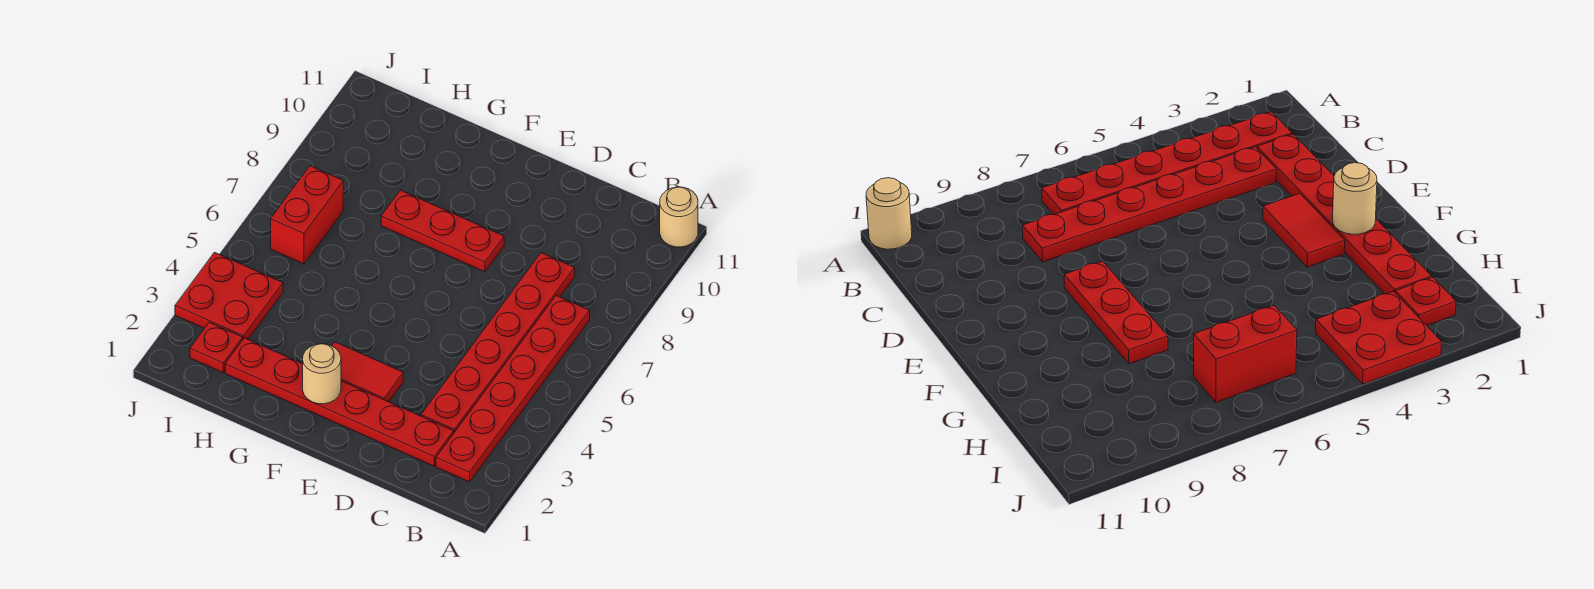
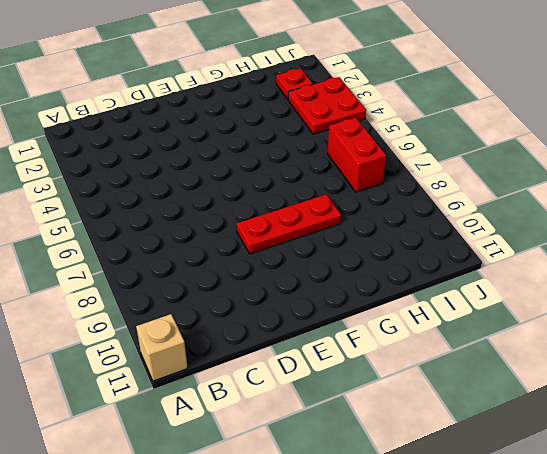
tan 1x1 brick [136,314,188,381] -> tan 1x1 round brick [660,187,698,247]
none -> red 1x6 plate [436,295,590,482]
none -> red 1x6 plate [225,338,454,466]

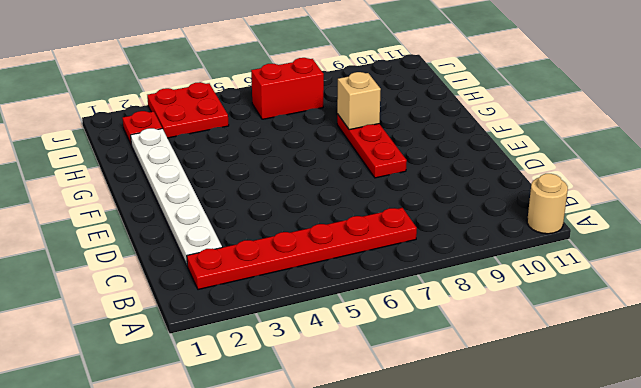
white 1x6 plate [131,128,222,265] -> red 1x6 plate [225,338,454,466]
tan 1x1 brick [337,72,381,130] -> none
none -> red 1x6 plate [421,253,575,432]
none -> red 1x2 tile [332,342,403,402]

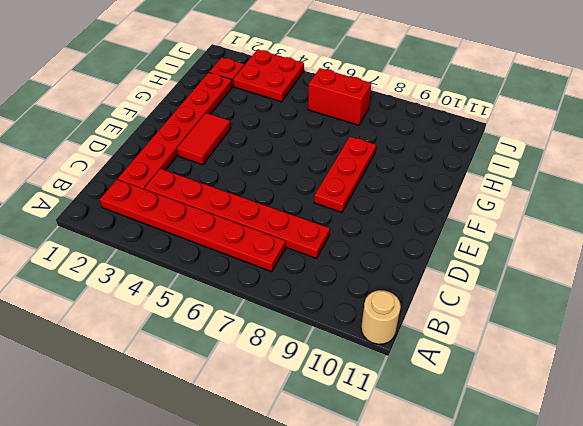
none -> tan 1x1 round brick [303,344,341,404]

